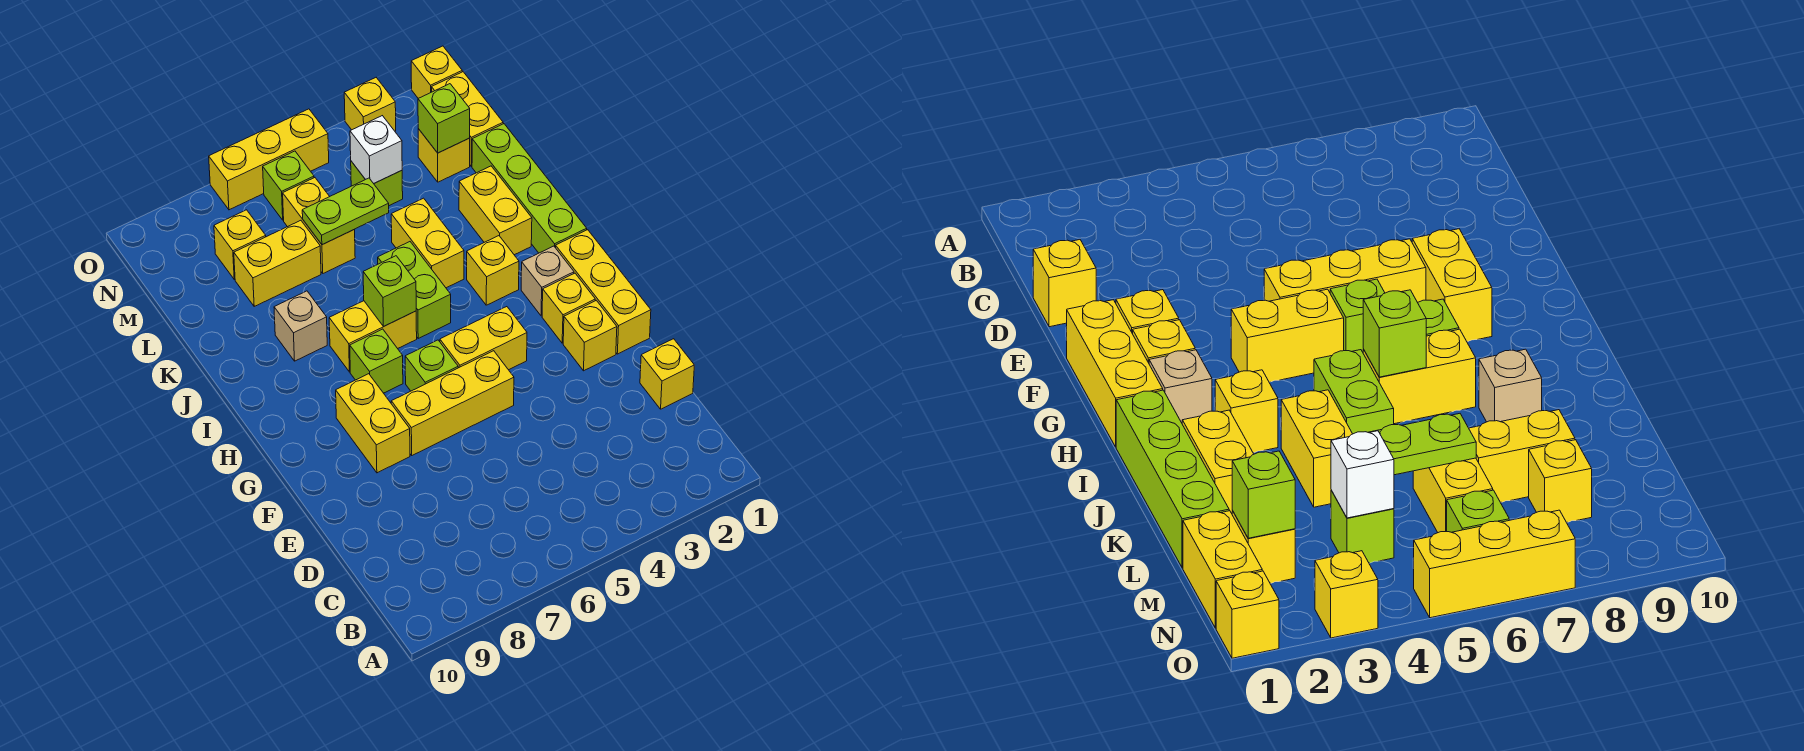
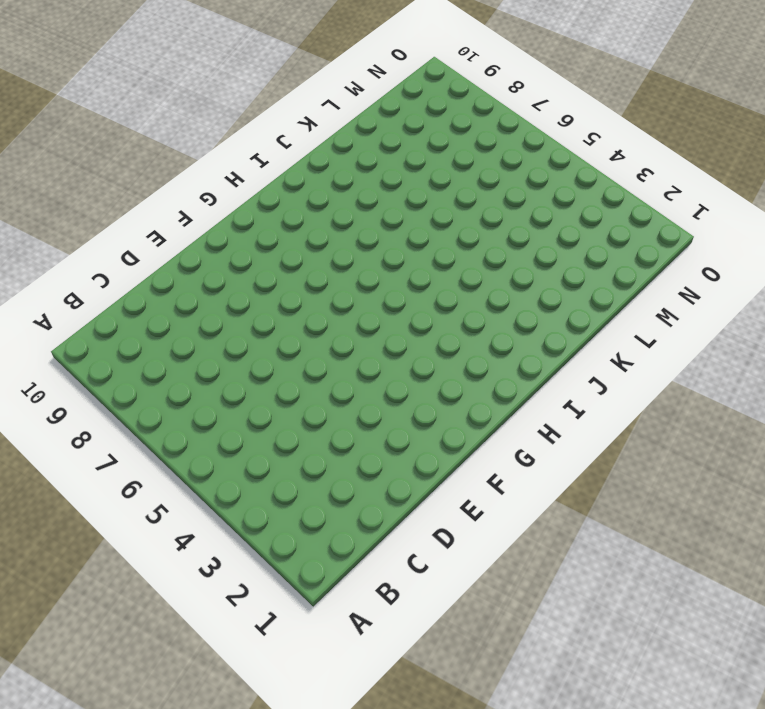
none -> yellow 1x1 brick [640,339,694,409]
none -> yellow 1x3 brick [556,230,651,354]
none -> yellow 1x1 brick [563,300,617,371]
none -> yellow 1x3 brick [391,351,514,455]

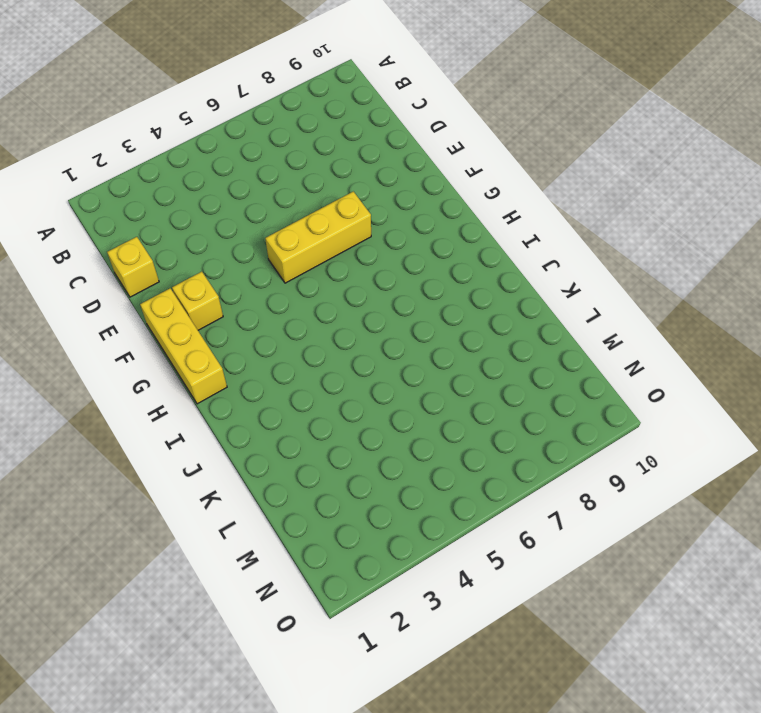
none -> yellow 1x2 brick [336,374,410,473]
none -> yellow 1x1 brick [542,273,595,343]
none -> yellow 1x2 brick [440,307,527,370]
none -> lime 1x1 brick [405,340,458,391]

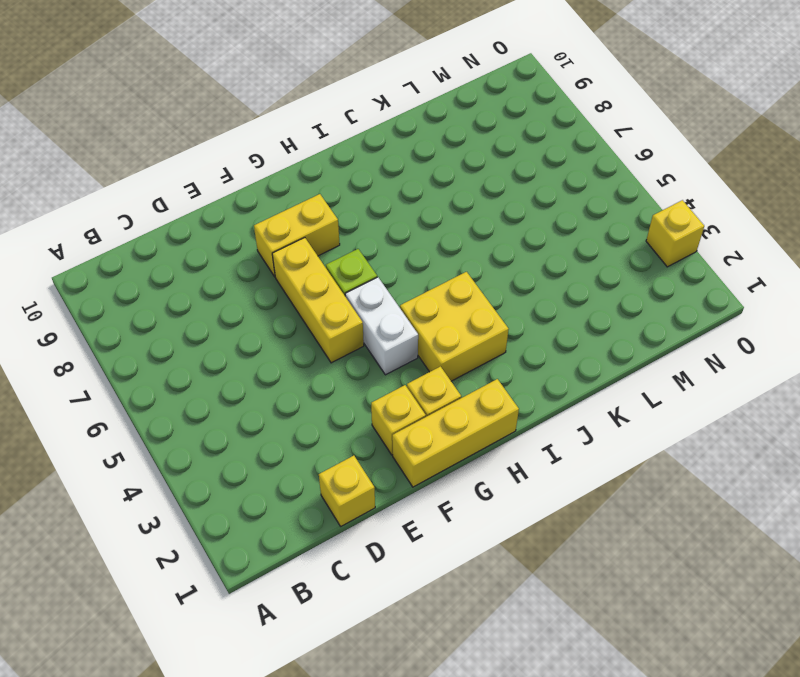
white 1x2 brick [345,277,418,375] -> yellow 1x2 brick [440,307,527,370]
yellow 2x2 brick [400,272,509,381] -> yellow 1x1 brick [467,236,519,305]
none -> tan 1x1 brick [521,246,574,316]
none -> lime 1x1 brick [350,329,403,393]
none -> lime 1x4 brick [472,124,587,253]
none -> lime 1x2 brick [378,242,451,338]

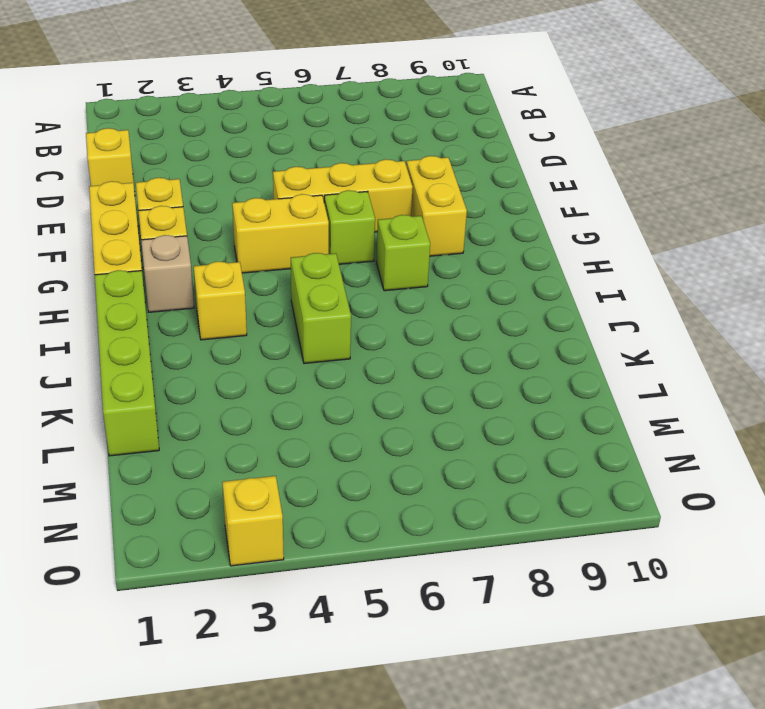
none -> yellow 1x2 brick [329,301,417,372]
none -> yellow 1x2 brick [459,166,532,255]
none -> yellow 1x2 brick [391,198,464,288]
none -> tan 1x1 brick [274,291,327,361]

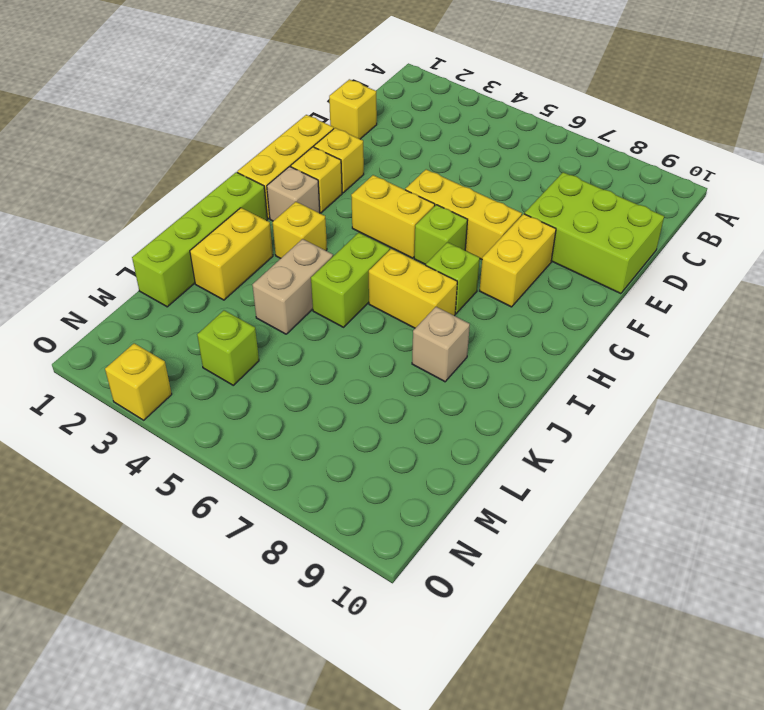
lime 2x3 brick [525,172,664,294] -> none
tan 1x2 brick [253,239,333,334] -> yellow 1x2 brick [391,198,464,288]
none -> yellow 1x2 brick [283,178,355,273]
none -> yellow 1x2 brick [234,220,321,306]
none -> yellow 1x2 brick [431,72,503,166]
none -> yellow 1x1 brick [418,129,470,182]

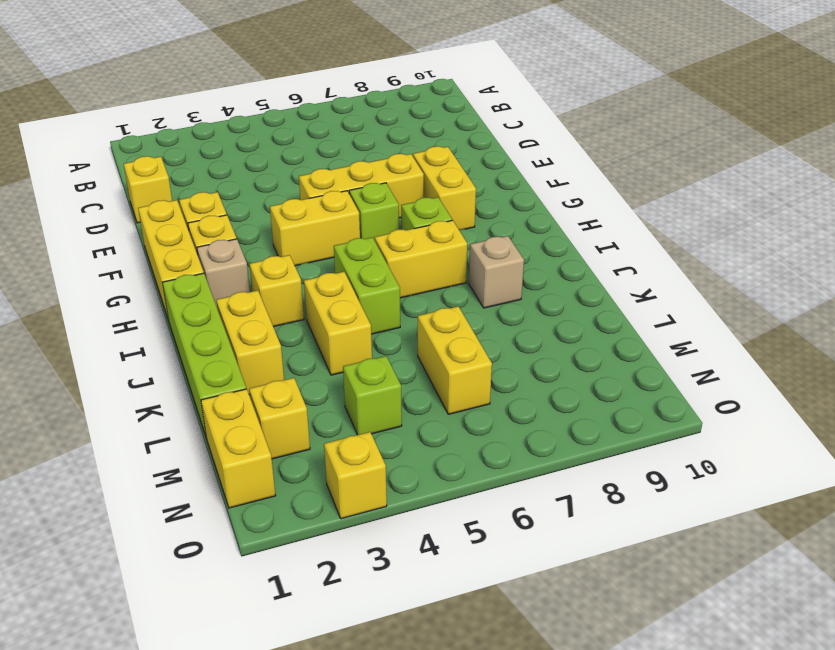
none -> yellow 1x2 brick [234,220,321,306]
none -> yellow 1x1 brick [214,210,266,279]
none -> lime 1x1 brick [263,151,314,220]
none -> yellow 1x1 brick [411,46,462,98]

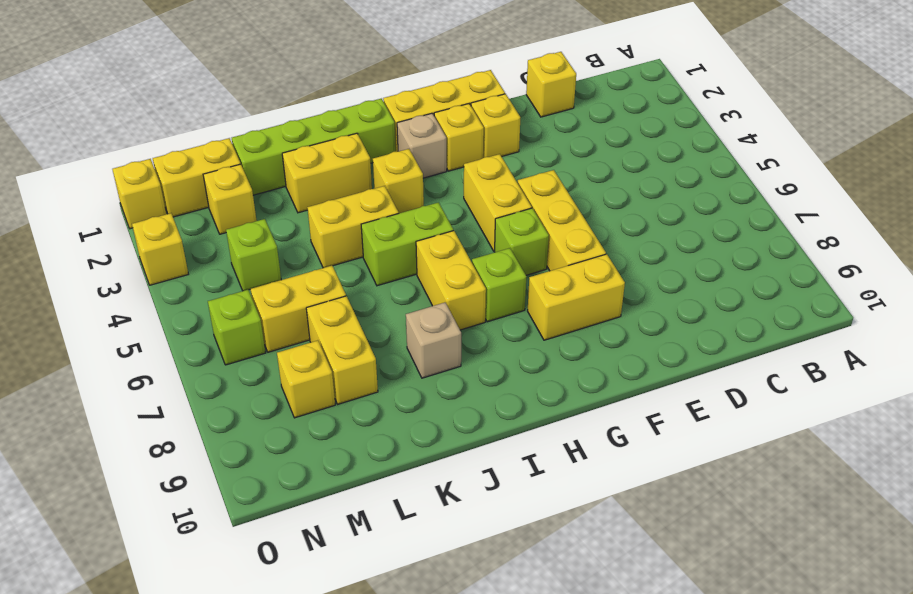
none -> yellow 1x3 brick [209,109,329,210]
none -> lime 1x1 brick [363,256,416,326]
none -> lime 1x2 plate [302,178,389,245]
none -> lime 1x1 brick [418,84,470,153]

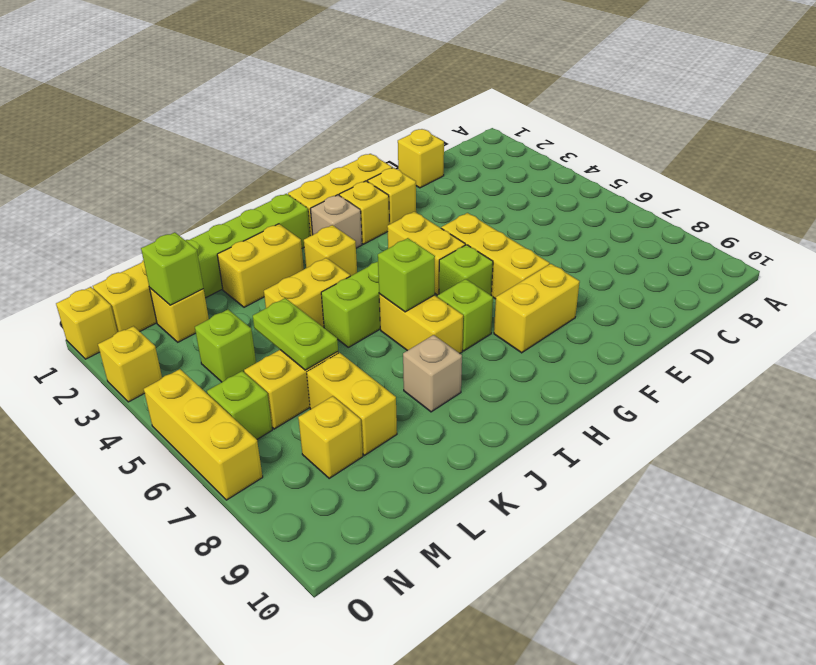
none -> white 1x1 brick [350,116,402,184]

